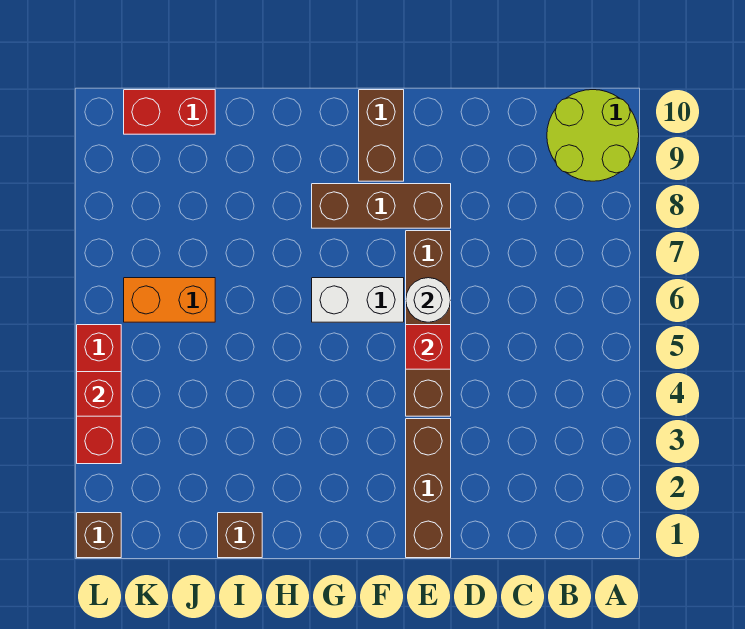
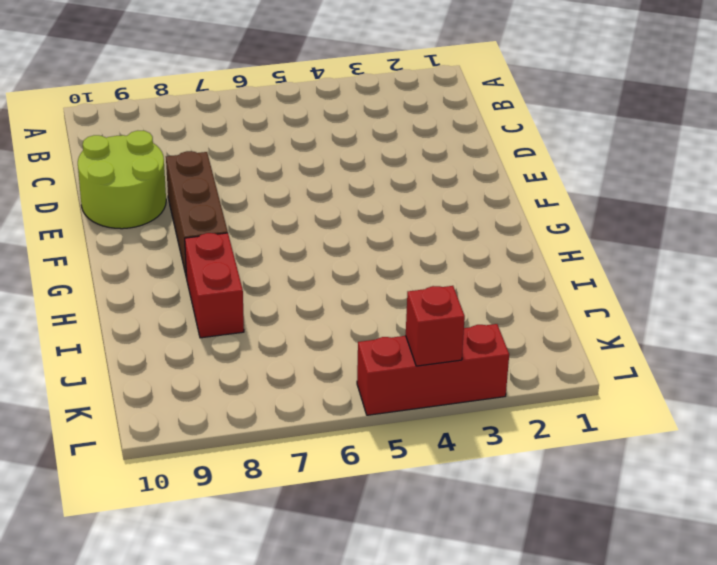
lime 2x2 round brick [78,131,166,229] -> lime 2x2 round brick moved to [547,90,639,181]
red 1x2 brick [185,233,244,338] -> red 1x2 brick moved to [124,90,215,134]
none -> brown 1x3 brick [406,419,451,558]
none -> brown 1x4 brick [406,231,451,416]
none -> white 1x2 brick [312,278,404,322]

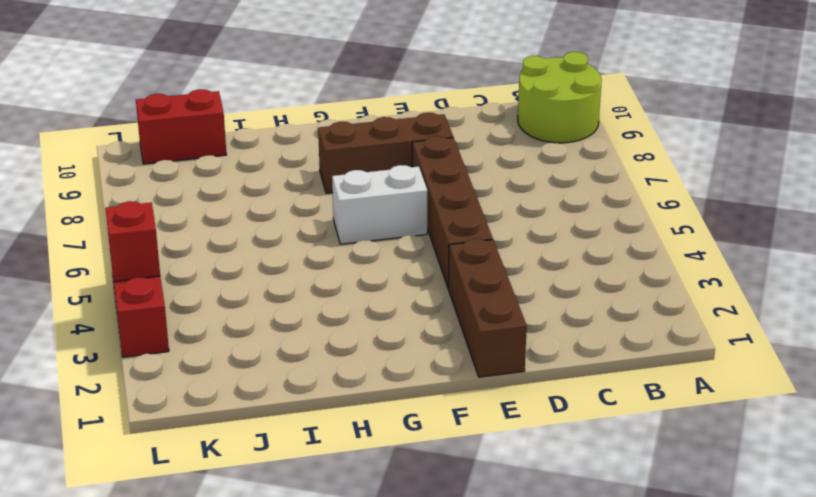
none -> brown 1x2 brick [359,90,404,181]
none -> brown 1x1 brick [218,513,262,558]
none -> orange 1x2 brick [124,278,215,322]

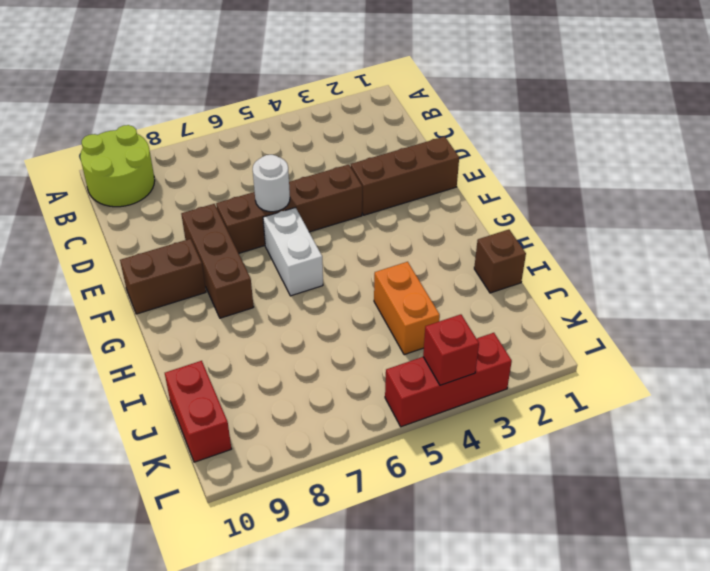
orange 1x2 brick [374,262,440,355] -> orange 1x2 brick moved to [124,278,215,322]
none -> brown 1x1 brick [77,513,121,558]
none -> red 1x1 brick [406,325,451,369]

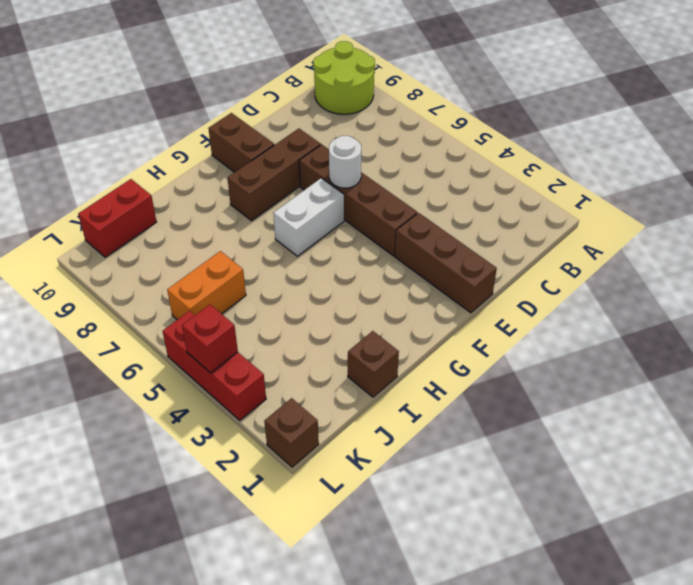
none -> red 1x1 brick [406,325,451,369]

